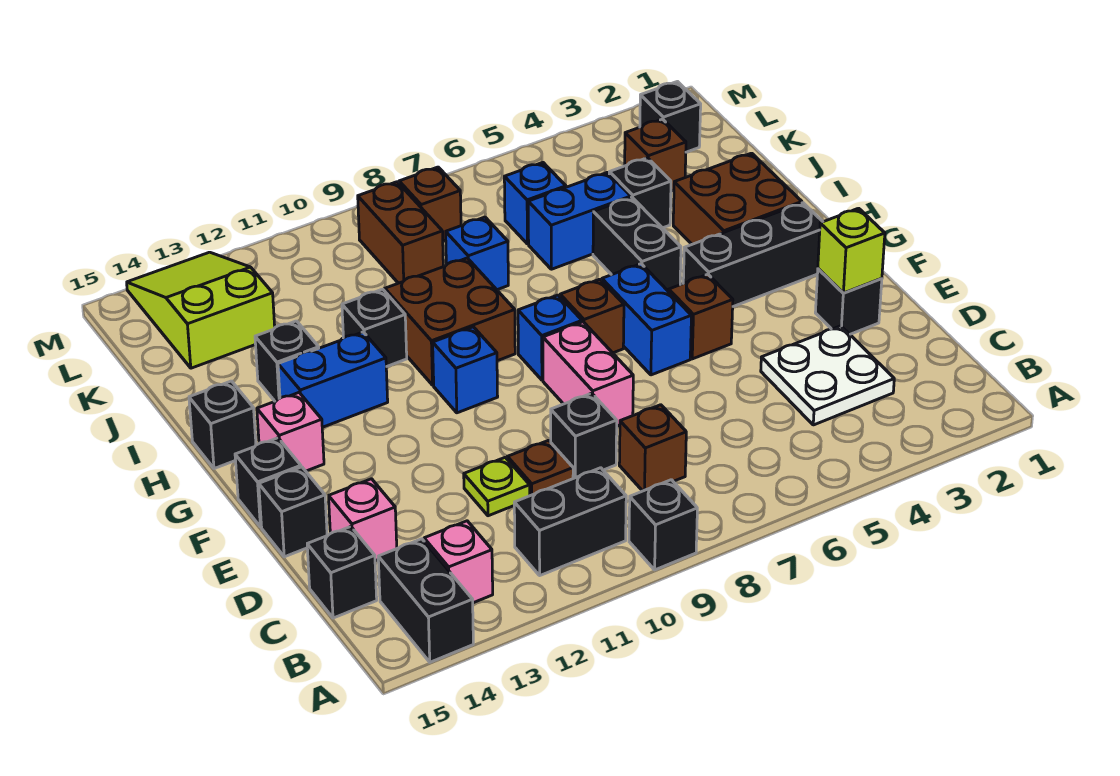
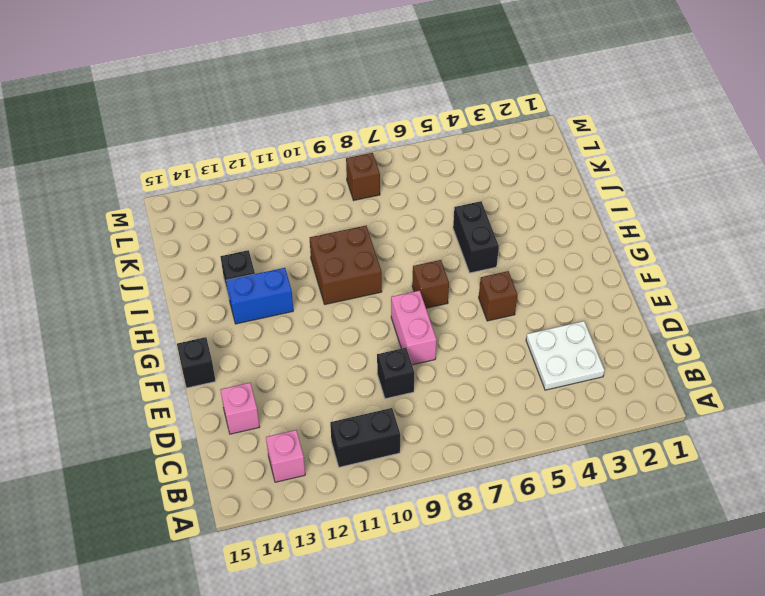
none -> black 1x1 brick [629,480,697,570]
none -> black 1x2 brick [378,539,473,662]
none -> brown 1x1 brick [619,405,686,491]
none -> black 1x1 brick [307,527,377,618]

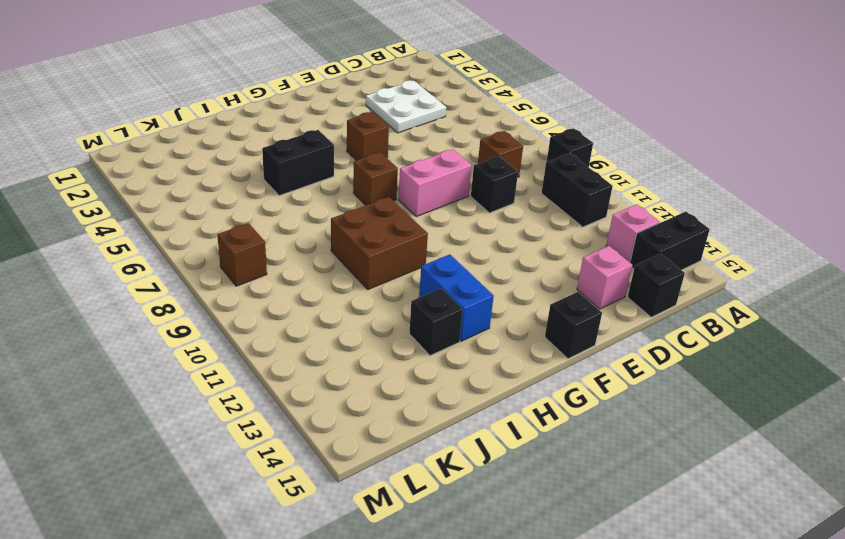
none -> brown 1x1 plate [507,440,573,496]
none -> lime 1x1 plate [464,457,530,516]
none -> black 1x1 brick [815,269,882,334]
none -> black 1x1 brick [259,467,327,557]

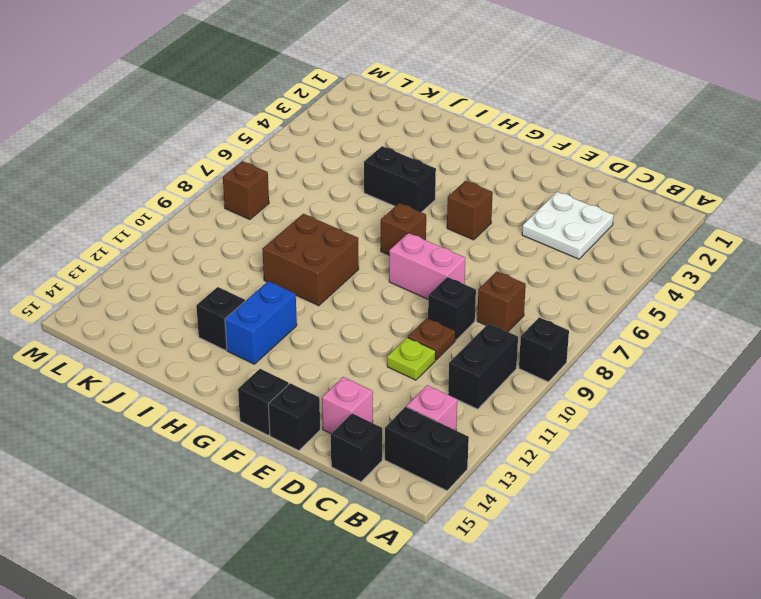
none -> black 1x1 brick [815,269,882,334]
none -> blue 1x2 brick [602,264,691,375]
none -> black 1x3 brick [683,203,823,307]
none -> blue 1x1 brick [518,295,582,380]

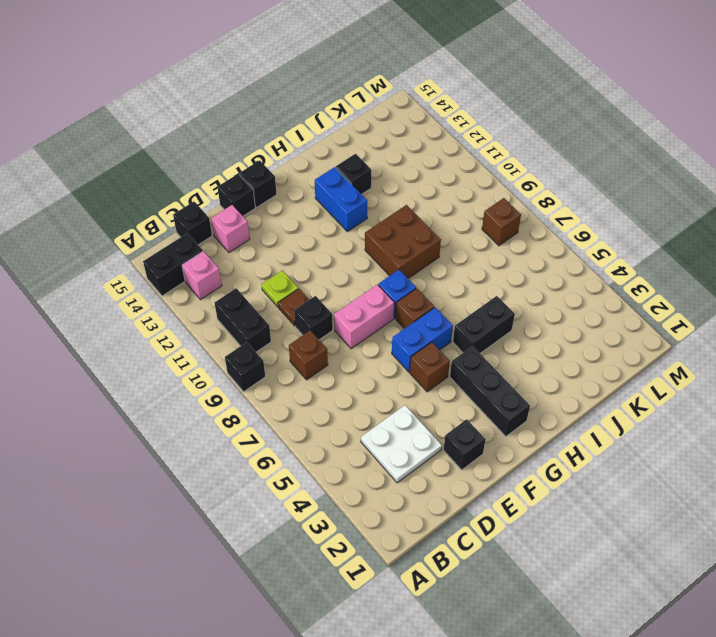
none -> blue 1x1 brick [433,327,498,413]
none -> pink 1x1 brick [257,393,324,471]
none -> brown 2x2 brick [673,153,802,244]
none -> black 1x1 brick [189,381,256,469]

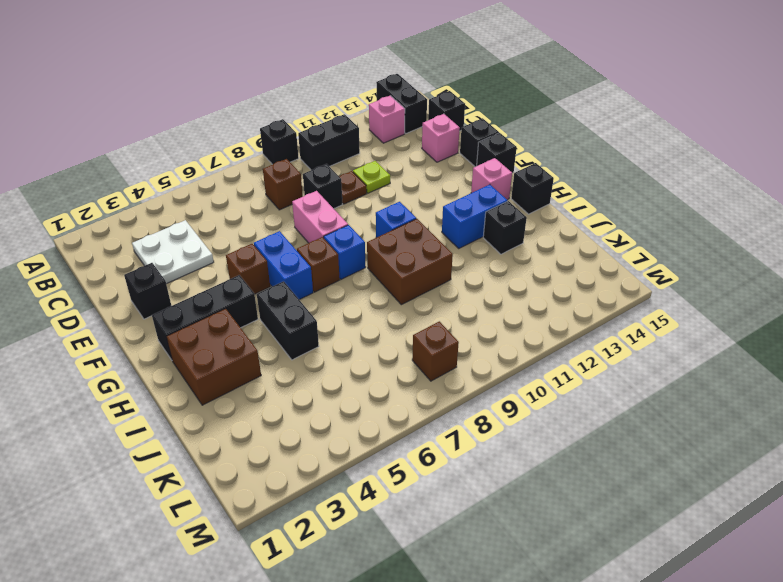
none -> black 1x1 brick [342,289,407,367]
none -> black 1x1 brick [609,158,671,228]
none -> blue 1x2 brick [528,172,631,269]
none -> blue 1x1 brick [446,217,508,290]

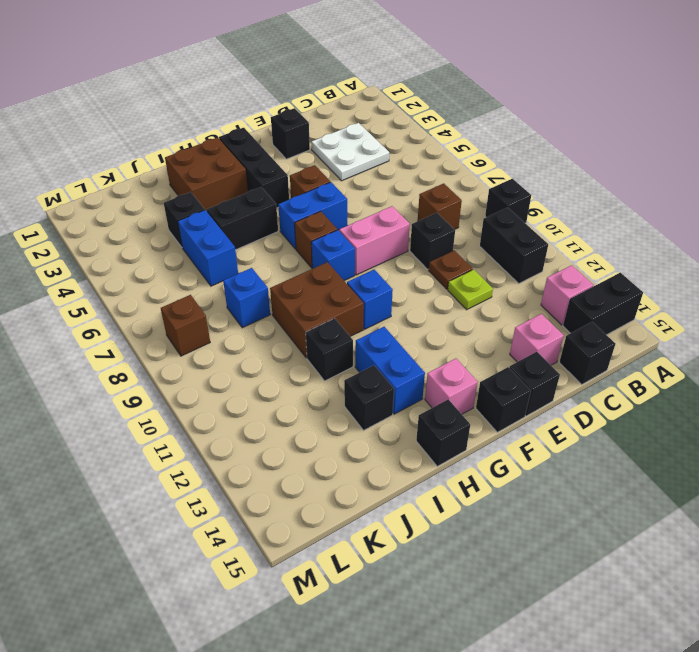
none -> brown 1x1 brick [625,119,686,191]
none -> blue 1x1 brick [504,163,566,244]
none -> brown 1x2 brick [358,182,443,283]
none -> lime 2x3 slope [127,252,275,368]

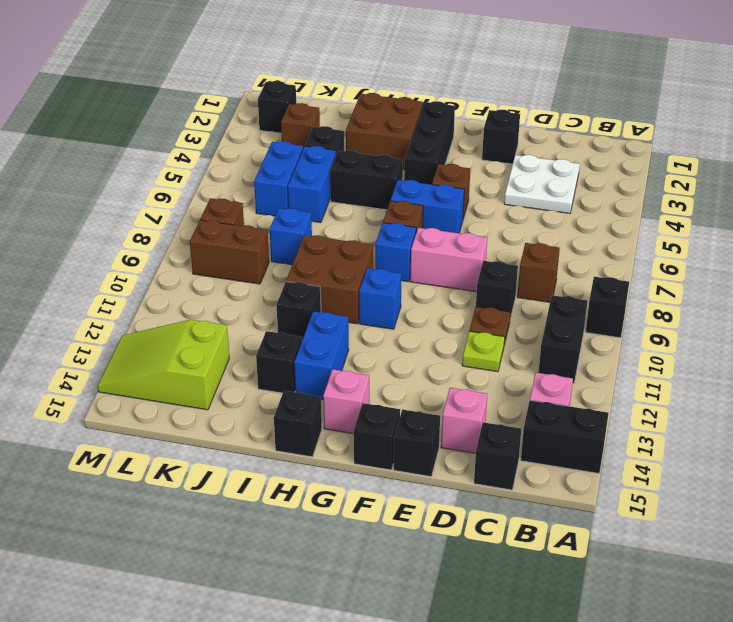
blue 1x2 brick [254,141,303,216] -> blue 1x1 brick [504,163,566,244]
none -> lime 1x1 brick [818,208,885,293]

